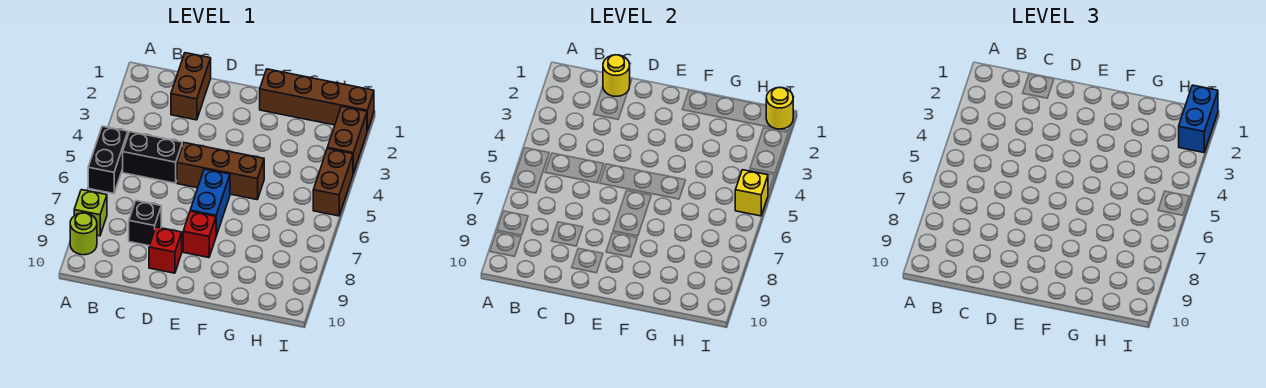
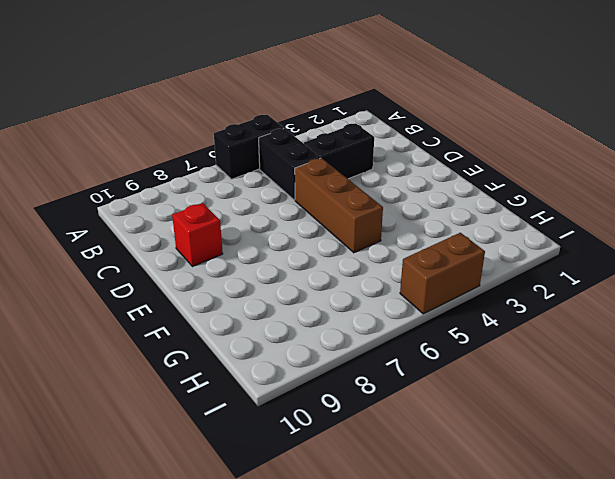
black 1x2 brick [304,123,374,179] -> none
none -> lime 1x1 brick [74,190,107,236]
none -> lime 1x1 round brick [70,213,97,255]
none -> brown 1x2 brick [171,53,211,120]

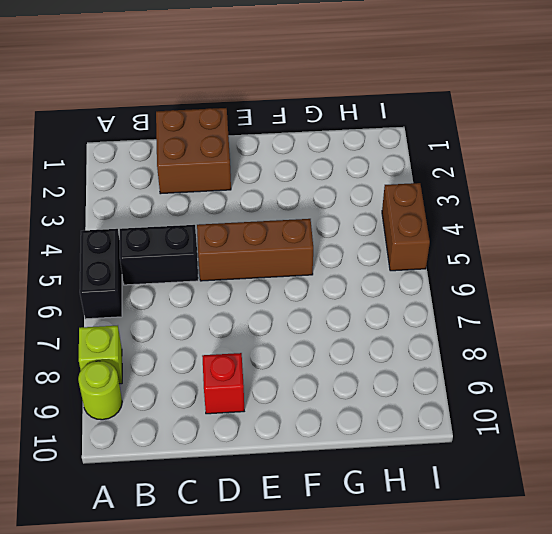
brown 2x2 brick [156,108,231,194] -> brown 1x2 brick [171,53,211,120]
none -> black 1x1 brick [129,201,161,246]
none -> blue 1x2 brick [190,169,230,236]
none -> red 1x1 brick [183,211,216,258]

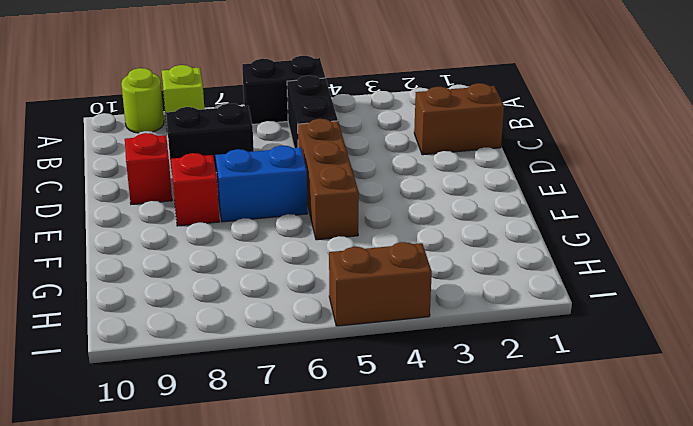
black 1x2 brick [166,104,254,172] -> black 1x1 brick [129,201,161,246]
none -> brown 1x4 brick [260,69,374,131]
none -> brown 1x2 brick [327,106,367,173]
none -> yellow 1x1 round brick [603,55,630,96]

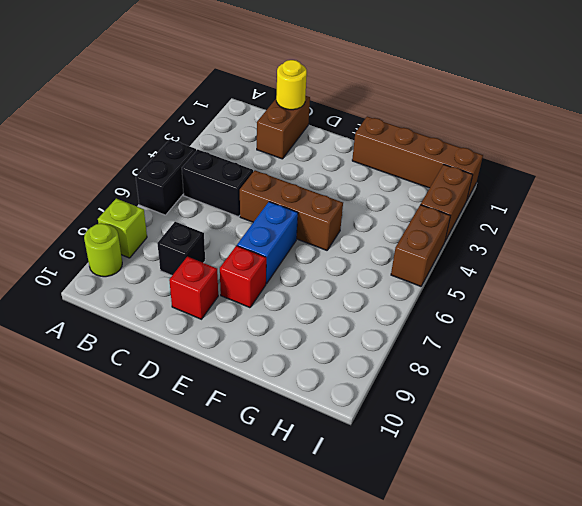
none -> yellow 1x1 round brick [766,88,793,129]
none -> yellow 1x1 brick [735,170,768,216]
none -> blue 1x2 brick [1179,85,1218,153]

